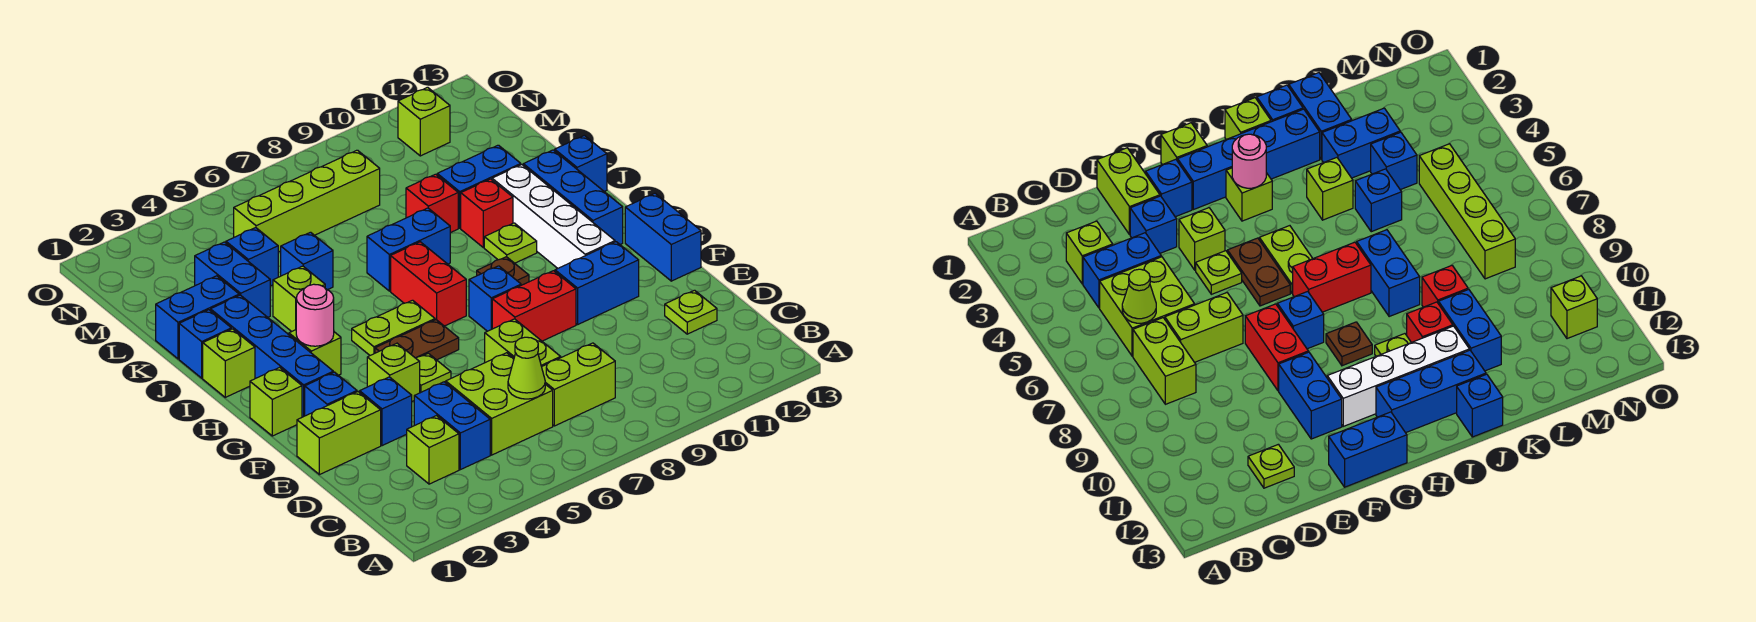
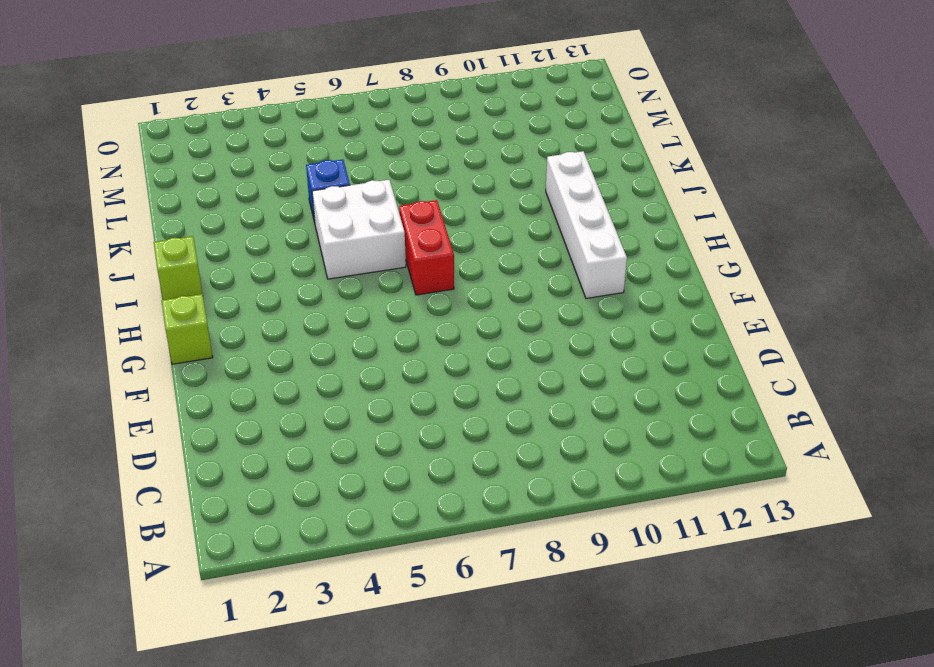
white 2x2 brick [312,180,406,279] -> none
none -> lime 1x1 brick [407,416,459,484]
none -> blue 1x2 brick [414,382,490,470]
none -> lime 2x2 brick [446,353,553,455]
none -> lime 1x2 brick [542,343,615,426]

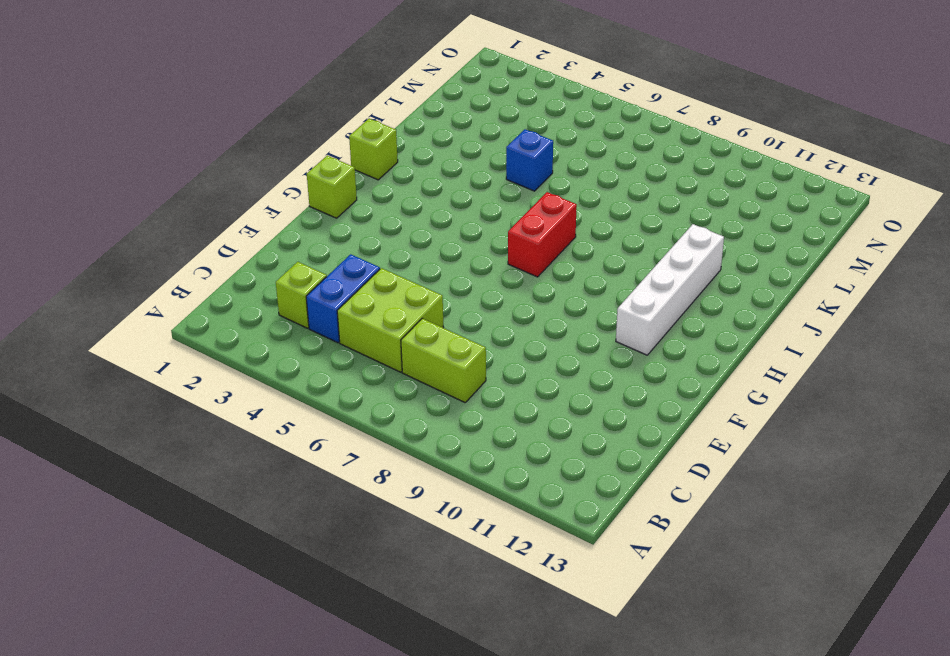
none -> lime 1x2 brick [485,319,561,367]
none -> lime 1x1 plate [665,290,717,334]
none -> lime 1x2 brick [297,392,381,475]
none -> blue 1x1 brick [360,377,412,446]

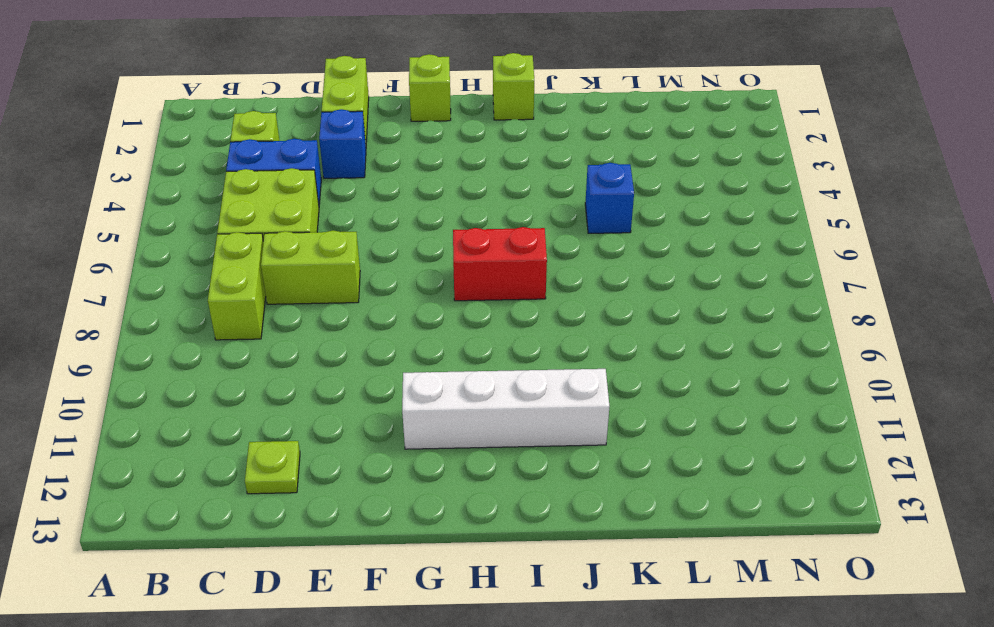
none -> blue 1x1 brick [305,372,357,416]
none -> lime 1x1 brick [367,343,420,401]
none -> lime 1x1 plate [416,353,451,393]
none -> red 1x2 brick [492,271,576,341]

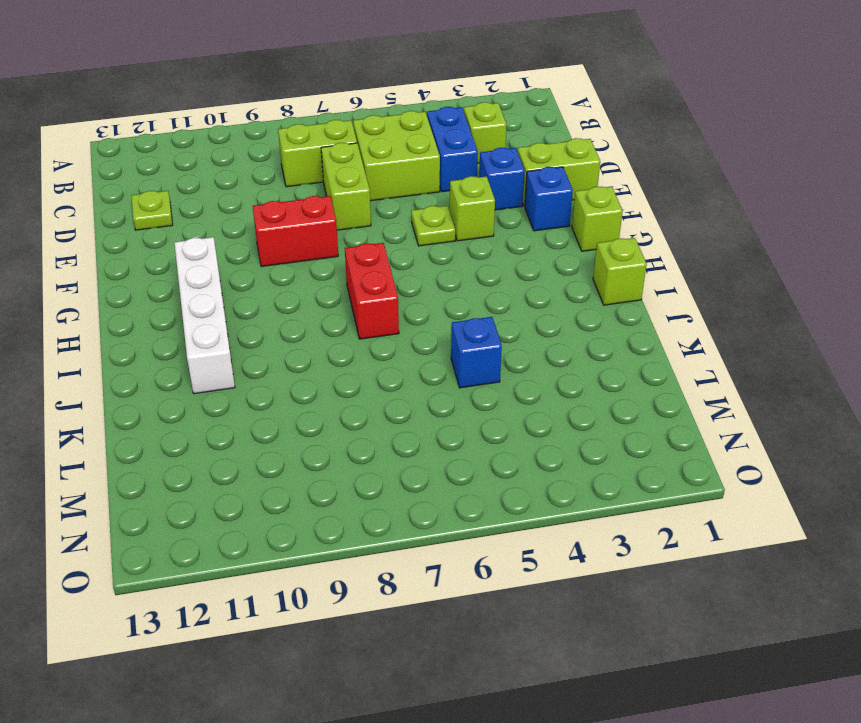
none -> blue 1x2 brick [555,242,639,325]
none -> blue 1x2 brick [625,193,701,281]
none -> blue 1x4 brick [211,295,333,417]
none -> brown 1x2 plate [375,320,459,360]

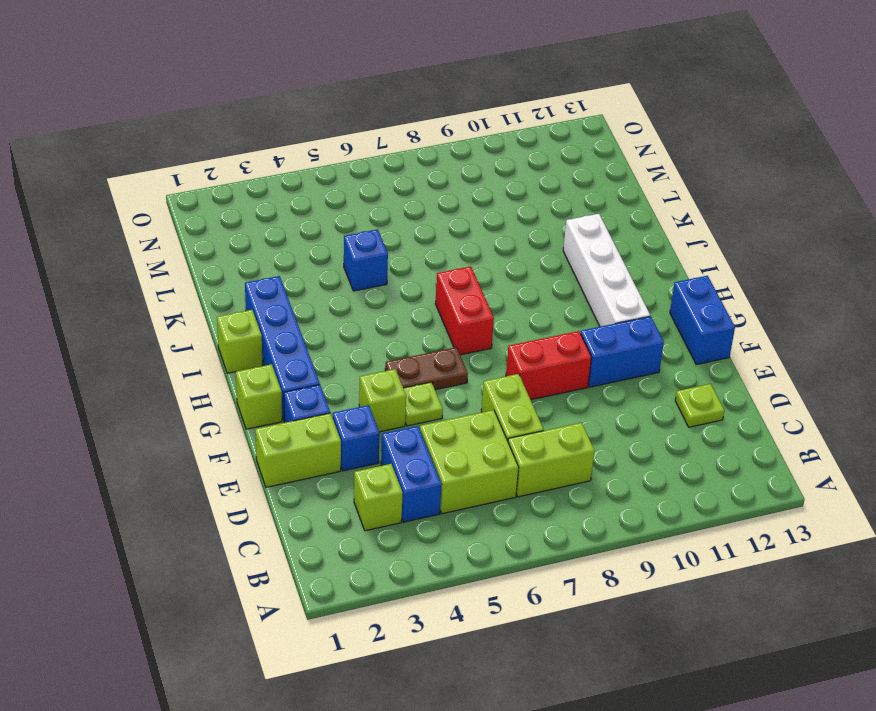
none -> blue 1x1 brick [469,266,521,331]
none -> lime 1x1 brick [289,330,341,375]
none -> lime 1x2 plate [352,300,435,355]
none -> brown 1x1 plate [477,257,529,285]

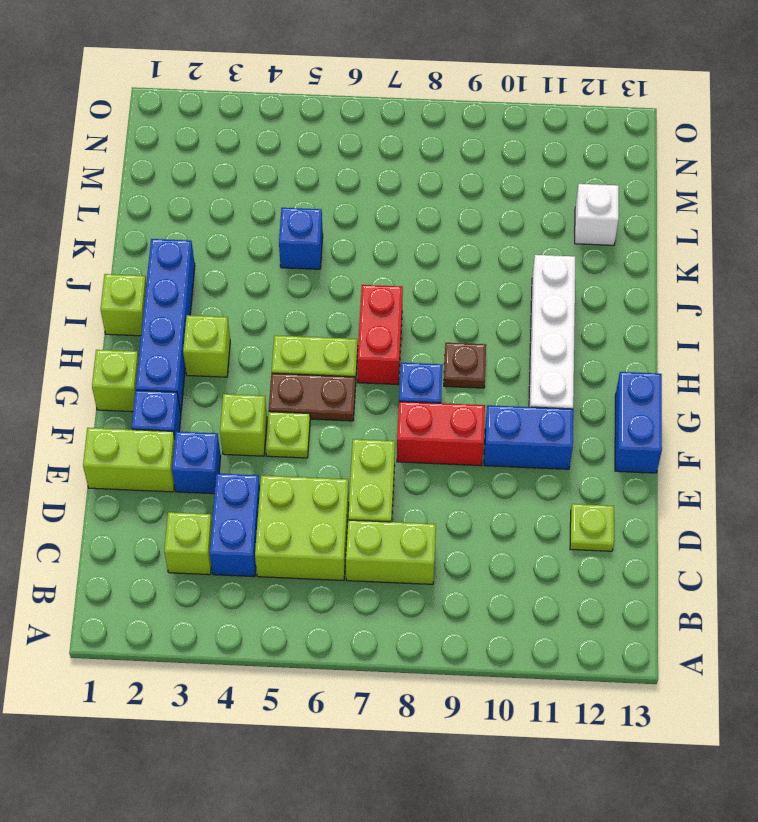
white 1x1 brick [575,184,619,245] -> none
none -> blue 1x3 brick [523,150,623,244]
none -> lime 1x1 plate [484,223,537,263]
none -> blue 1x1 brick [179,310,231,378]
none -> lime 1x1 brick [273,266,325,332]

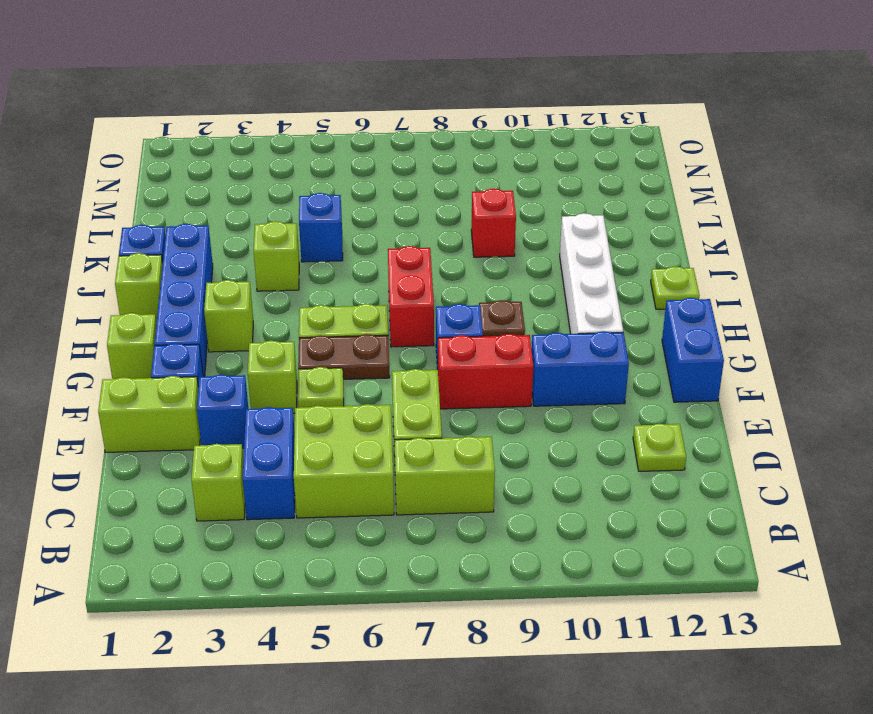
lime 1x1 plate [651,266,700,309] -> lime 1x1 plate moved to [484,223,537,263]
none -> blue 1x3 brick [523,150,623,244]
none -> blue 1x2 brick [367,208,450,291]
none -> red 1x1 brick [461,179,513,247]
none -> blue 1x1 brick [555,135,607,191]

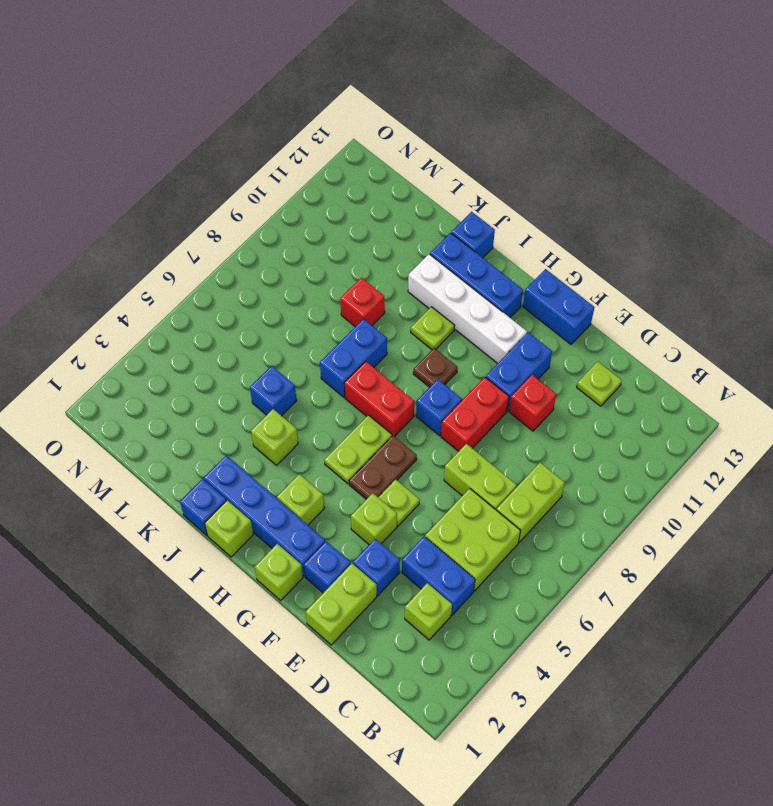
red 1x1 brick [509,375,556,431] -> red 1x1 brick moved to [461,179,513,247]
none -> blue 1x2 brick [156,276,239,359]
none -> blue 1x2 brick [195,242,270,317]
none -> blue 1x2 brick [437,145,521,228]
none -> blue 1x1 brick [226,228,278,286]

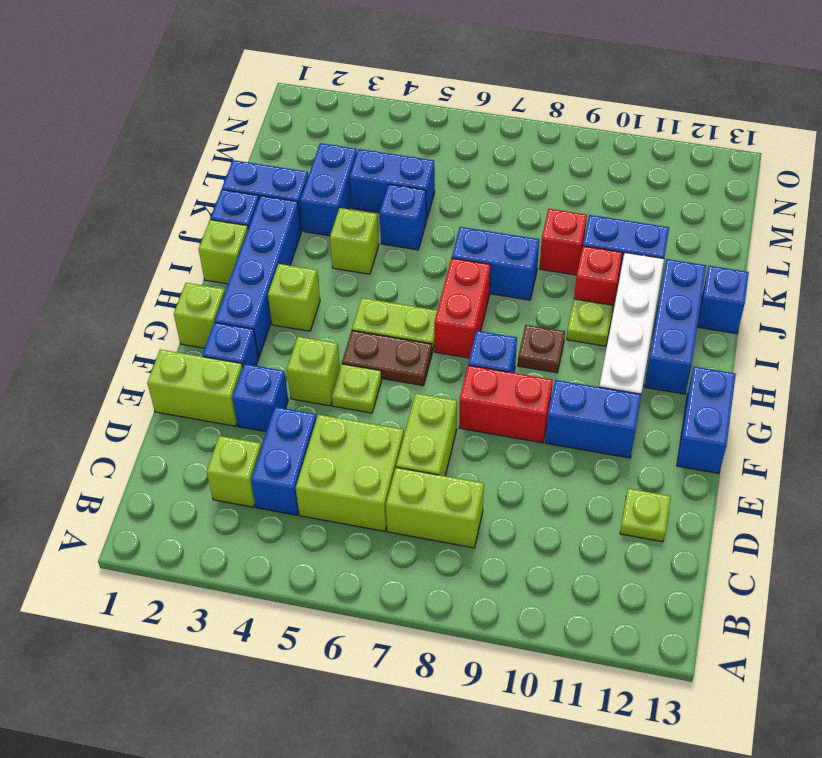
blue 1x2 brick [350,149,435,220] -> blue 1x1 brick [226,228,278,286]
none -> lime 1x4 brick [234,150,380,252]
none -> lime 1x1 brick [398,87,450,156]
none -> lime 1x1 cone [508,337,545,399]
none -> pink 1x1 round brick [296,284,334,346]

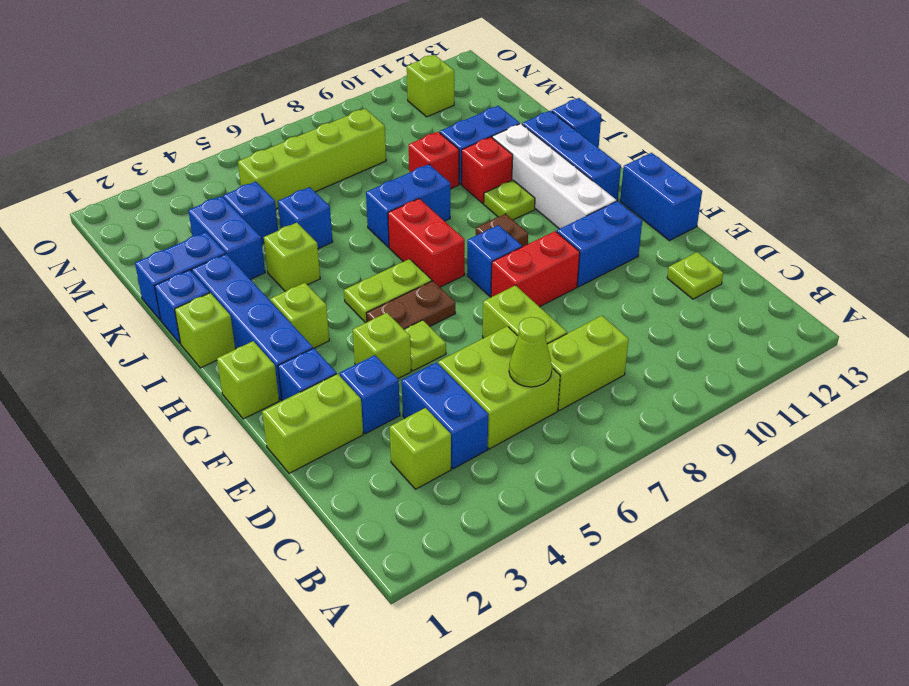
none -> pink 1x1 round brick [296,284,334,346]

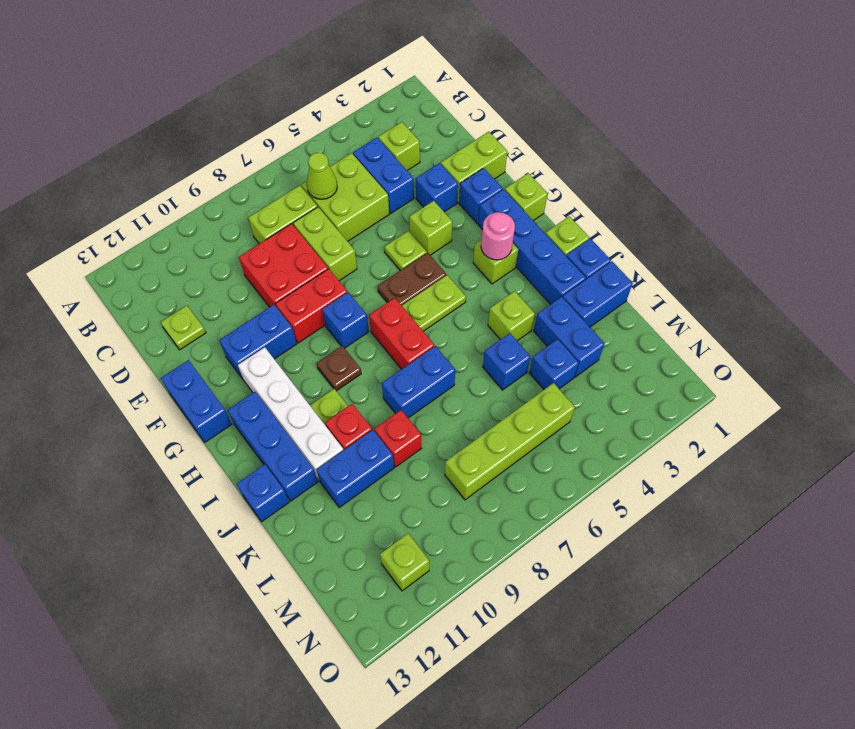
red 2x2 brick [239,224,328,307] -> none

